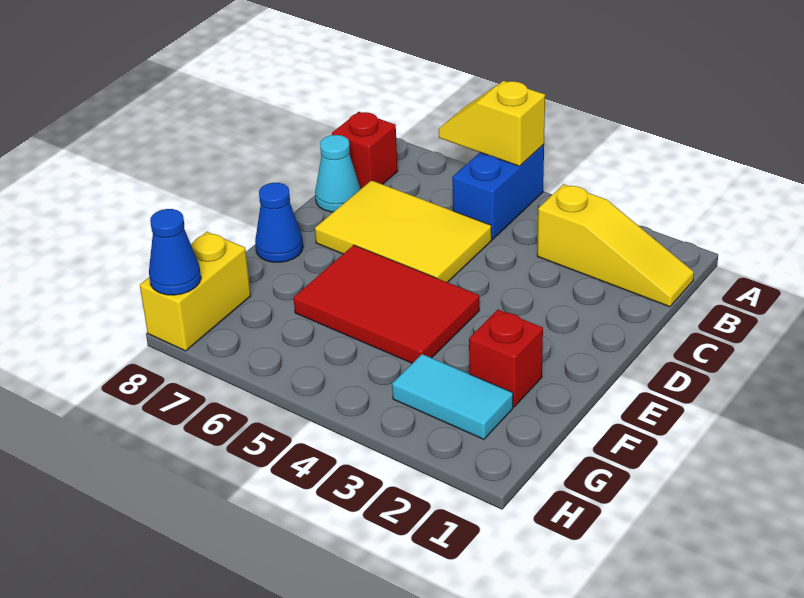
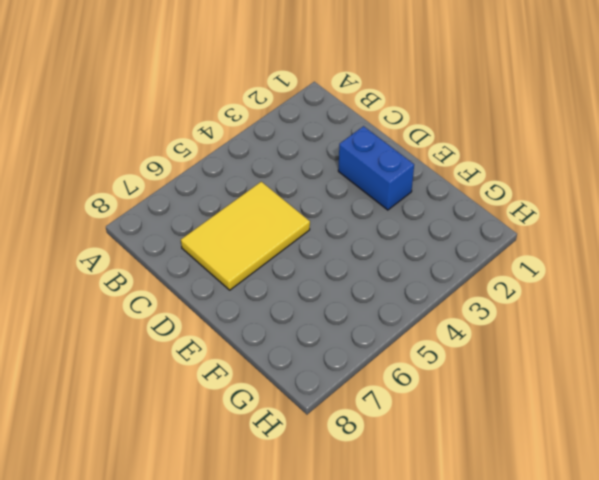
blue 1x2 brick [338,126,414,210] -> blue 1x2 brick moved to [452,145,544,239]
none -> yellow 1x3 slope [537,184,694,307]
none -> red 1x1 brick [332,112,398,189]
none -> cyan 1x1 cone [315,135,360,212]

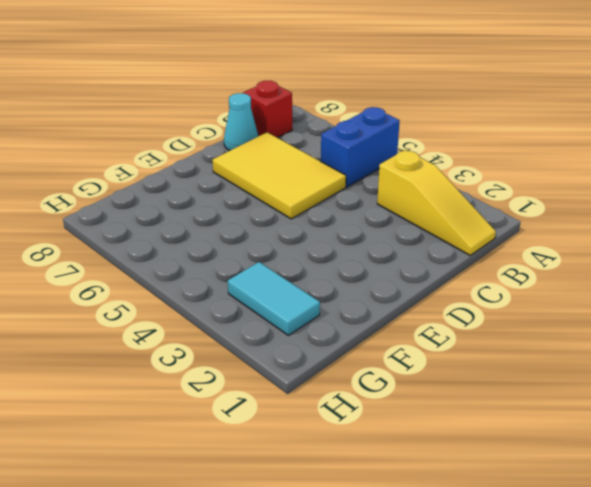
none -> red 2x3 tile [294,245,479,363]
none -> blue 1x1 cone [255,183,303,262]
none -> red 1x1 brick [469,310,543,407]

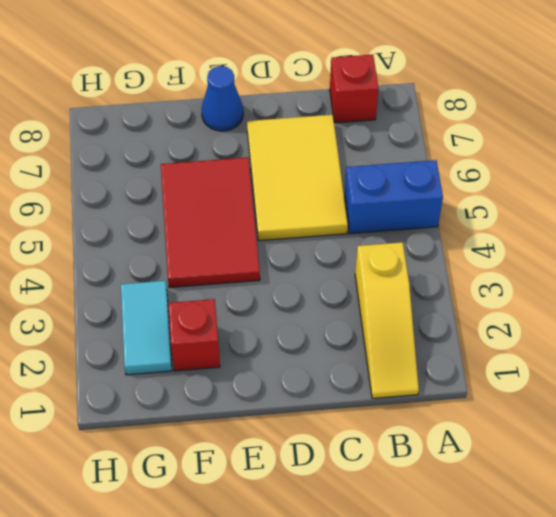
none -> cyan 1x1 cone [315,135,360,212]
none -> yellow 1x2 brick [140,232,251,351]
none -> yellow 1x2 slope [439,81,545,166]

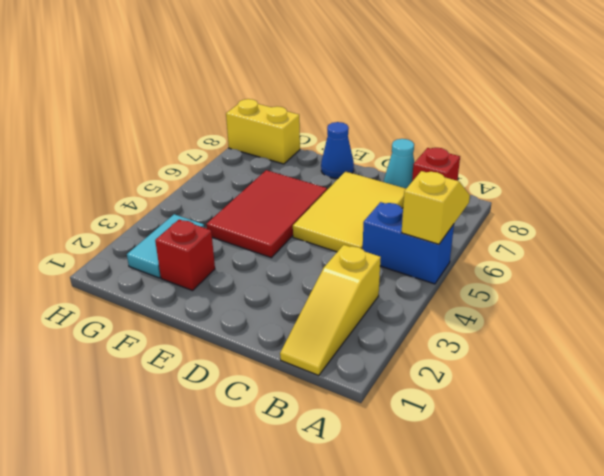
none -> blue 1x1 cone [149,209,201,295]

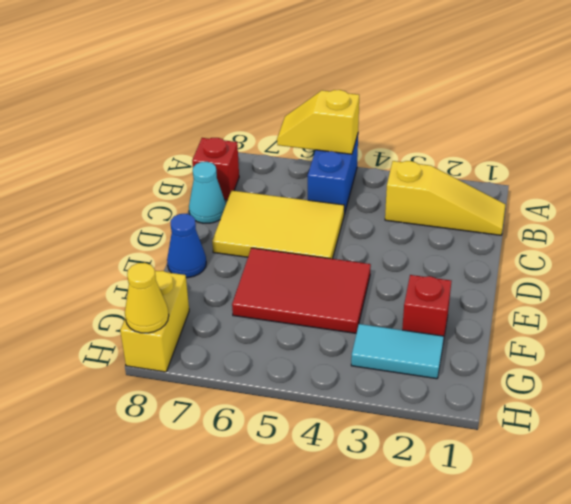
yellow 1x1 cone [125,263,169,333] -> blue 1x1 cone [149,209,201,295]

